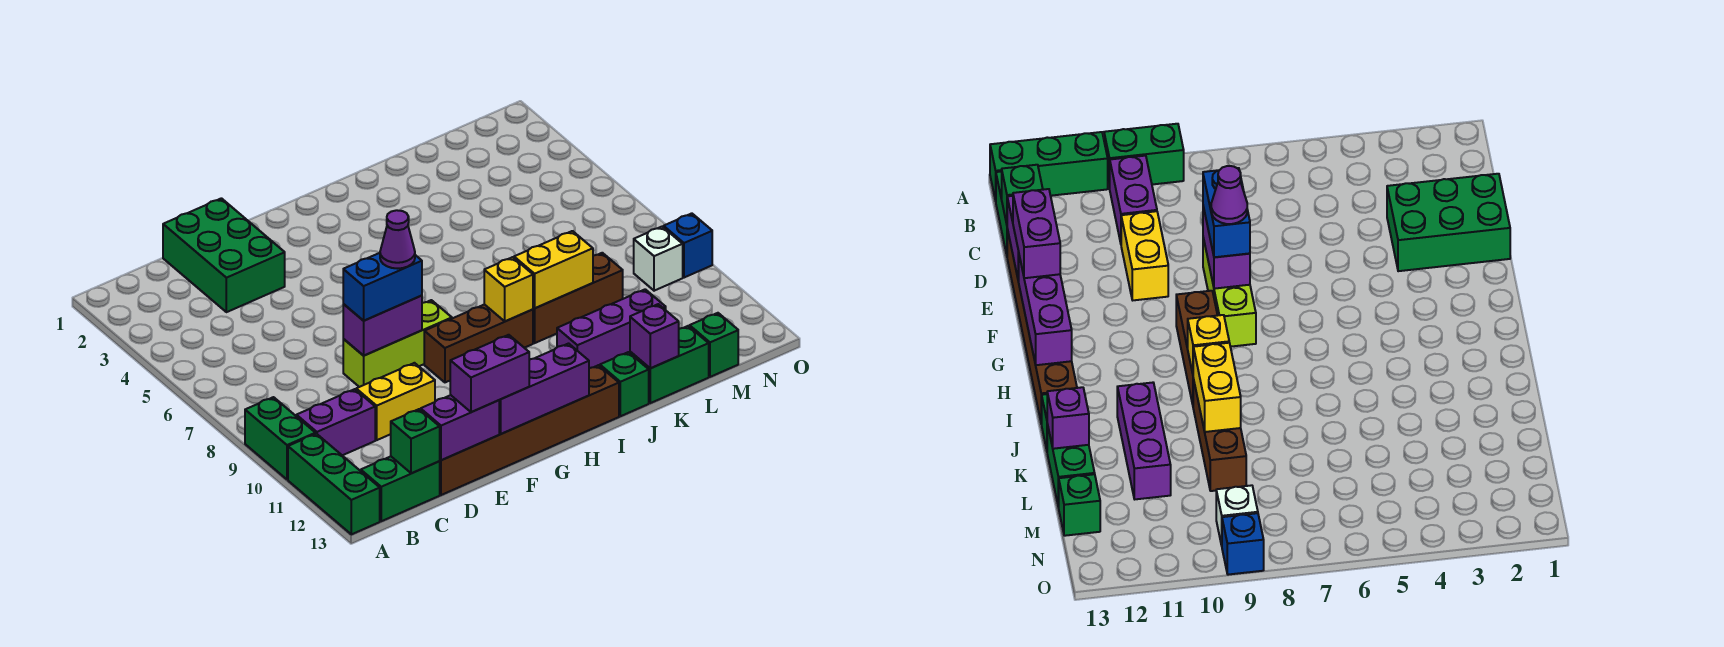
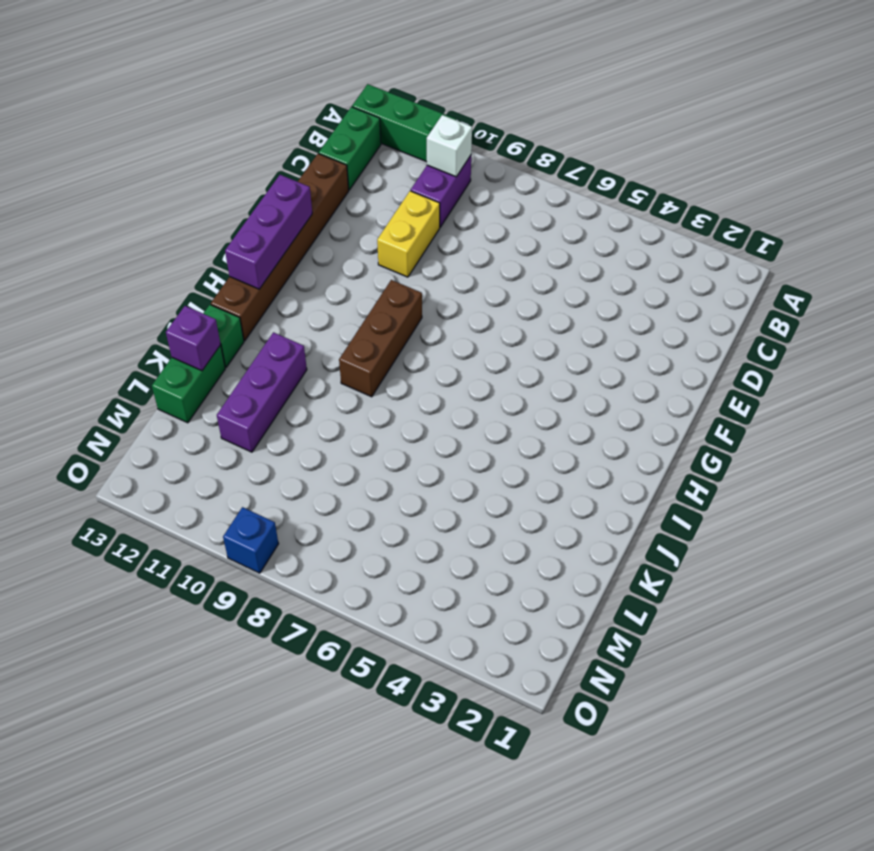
white 1x1 brick [427,115,472,177] -> white 1x1 brick moved to [634,227,683,291]
none -> green 1x2 brick [245,397,315,480]
none -> green 2x3 brick [163,198,285,312]
none -> lime 1x3 brick [343,300,452,387]

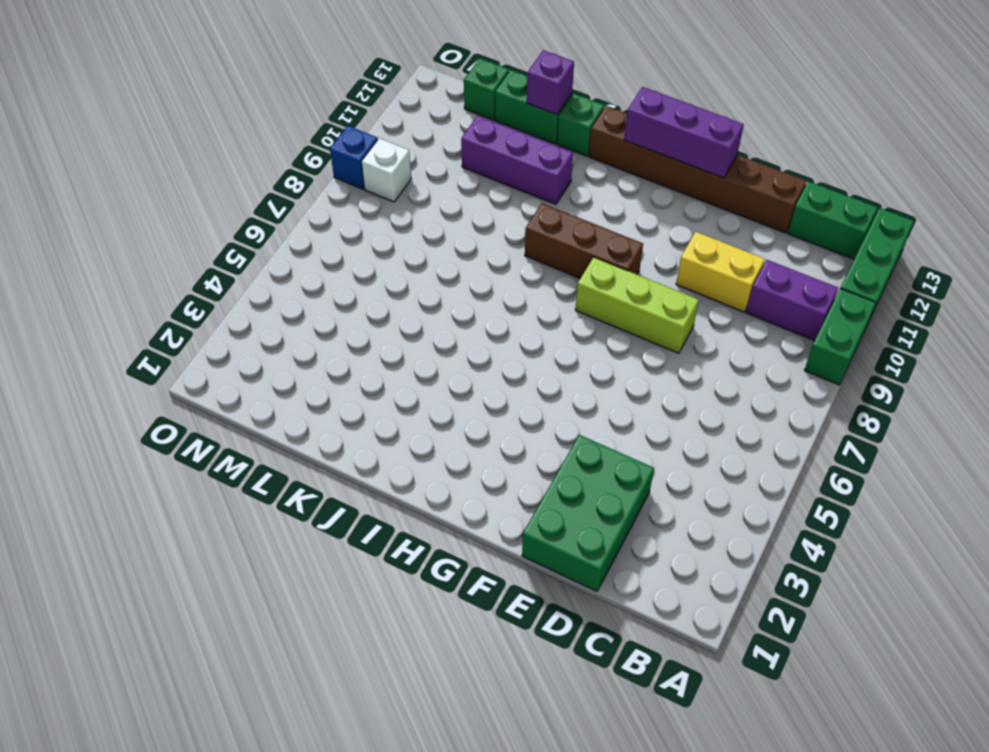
none -> brown 1x3 brick [533,253,623,343]
none -> green 1x1 brick [391,409,440,473]
none -> purple 1x2 brick [421,395,499,460]

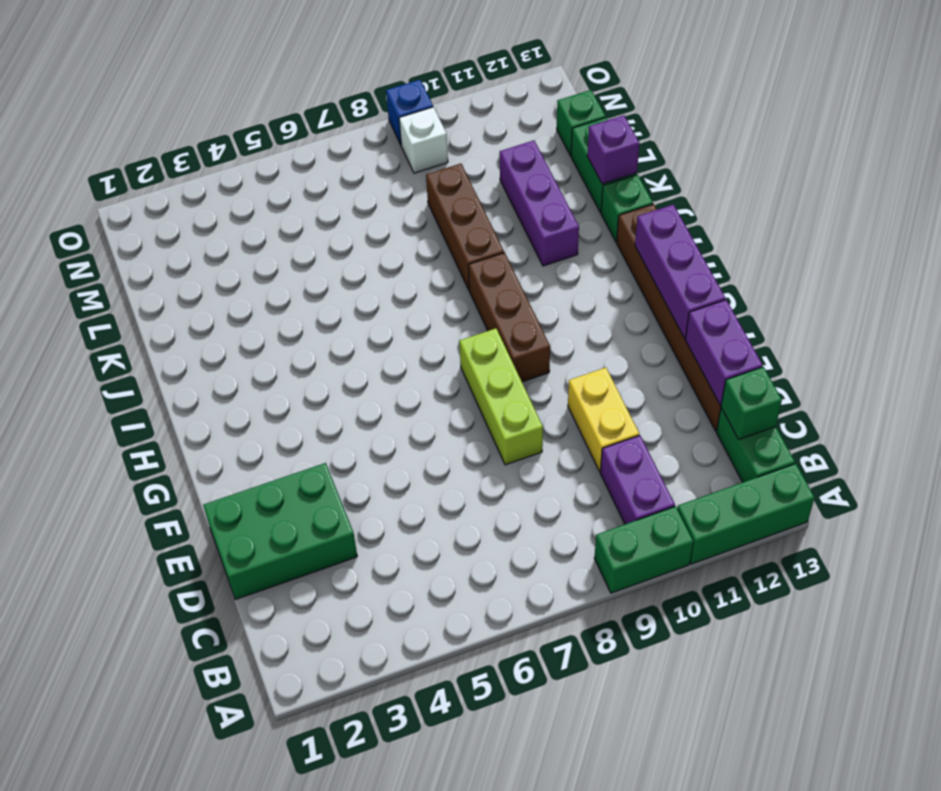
none -> purple 1x2 brick [343,296,422,356]
none -> yellow 1x1 brick [484,257,533,321]
none -> yellow 1x2 brick [514,231,593,308]

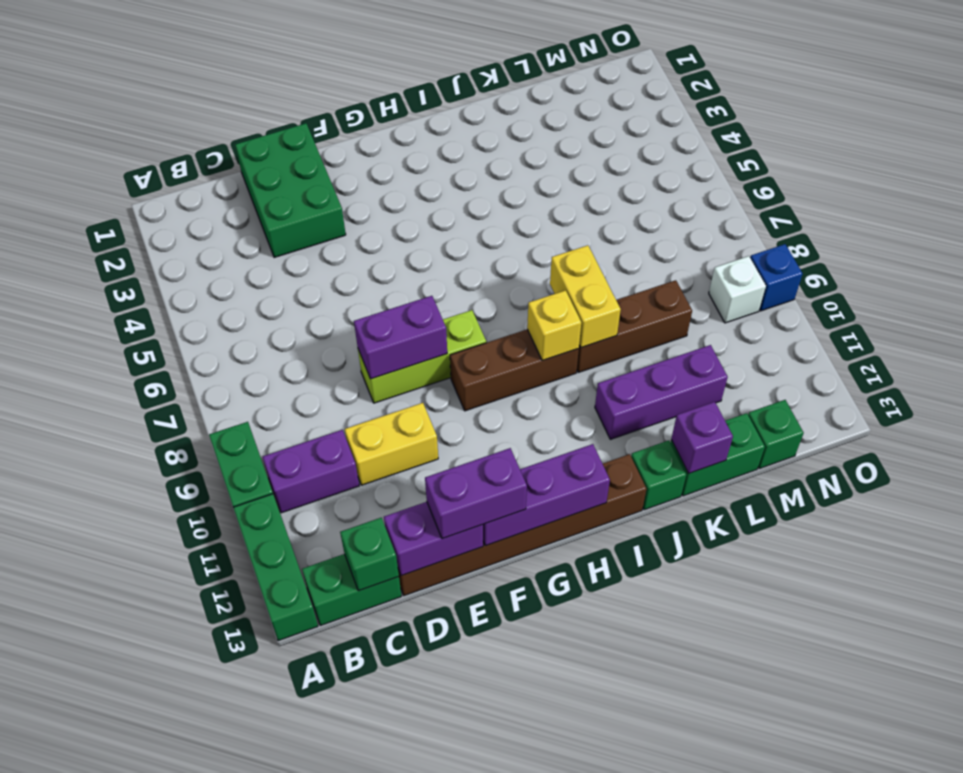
yellow 1x2 brick [550,245,621,348] -> yellow 1x2 brick turned to [514,231,593,308]
none -> blue 1x2 brick [343,253,422,321]
none -> purple 1x1 cone [380,210,415,269]

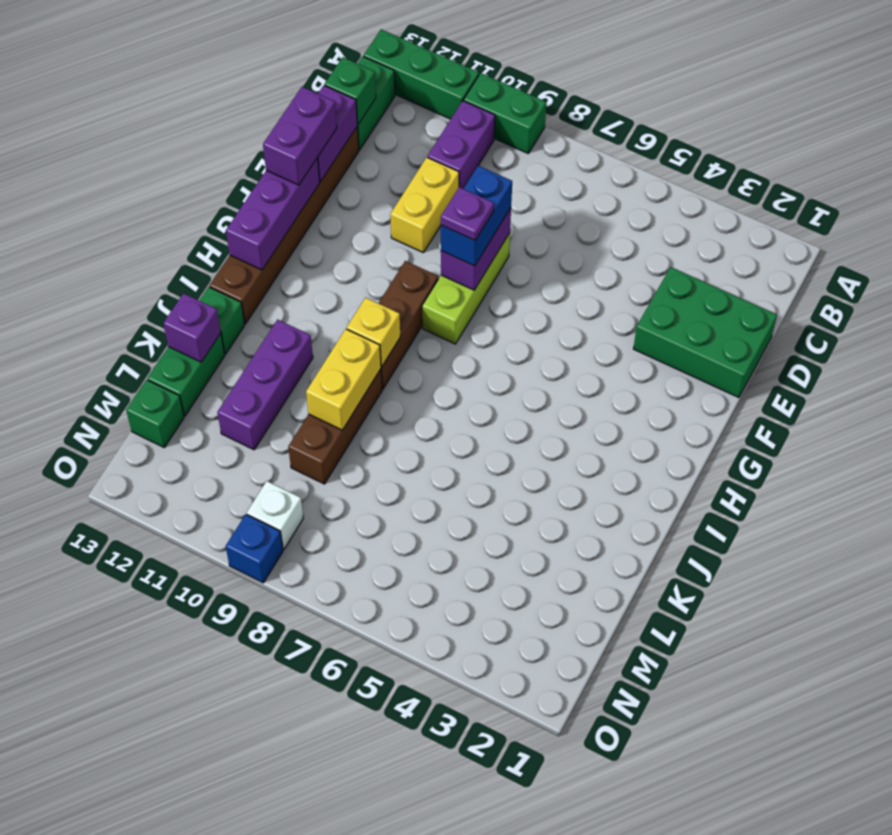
purple 1x1 plate [441,187,494,240] -> purple 1x1 cone [380,210,415,269]

